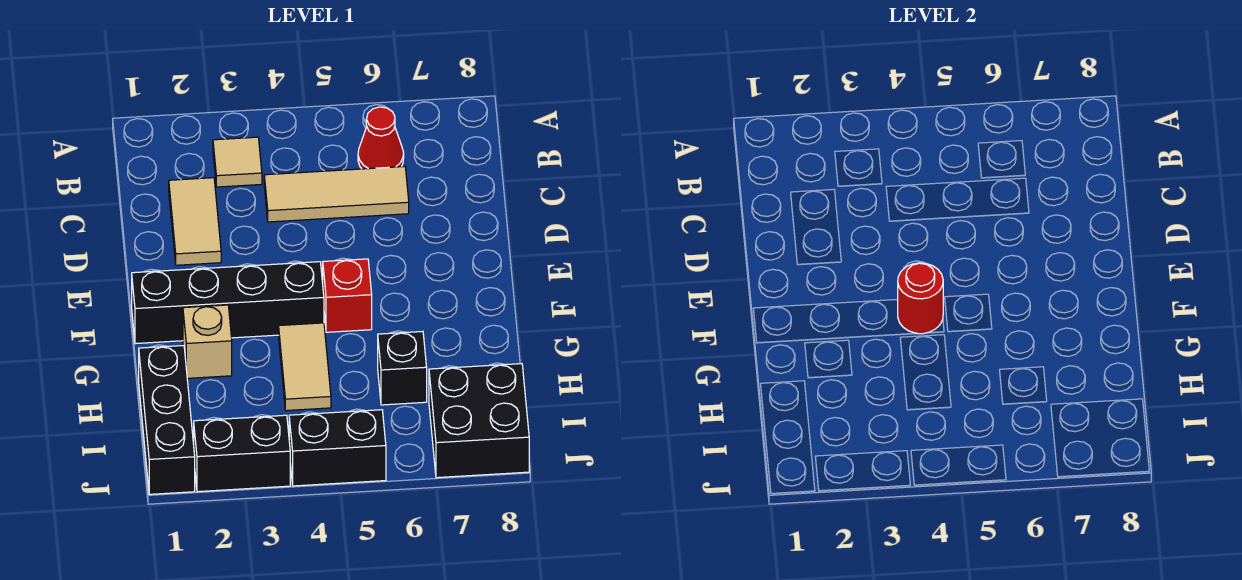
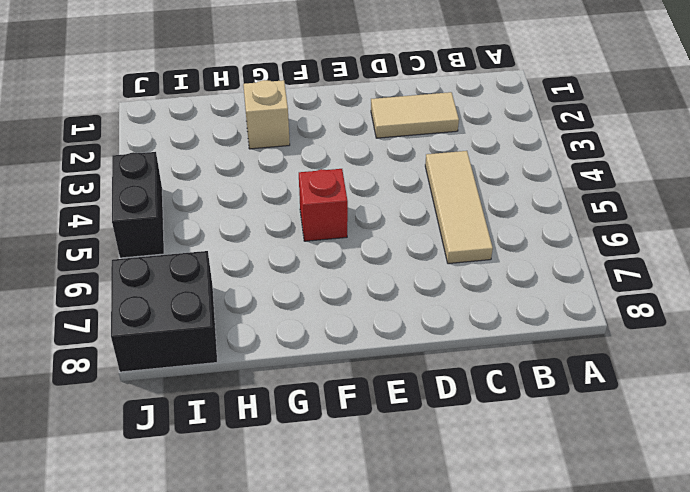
none -> tan 1x1 tile [213,137,262,187]
none -> red 1x1 cone [358,107,404,169]
none -> black 1x4 brick [132,262,324,344]

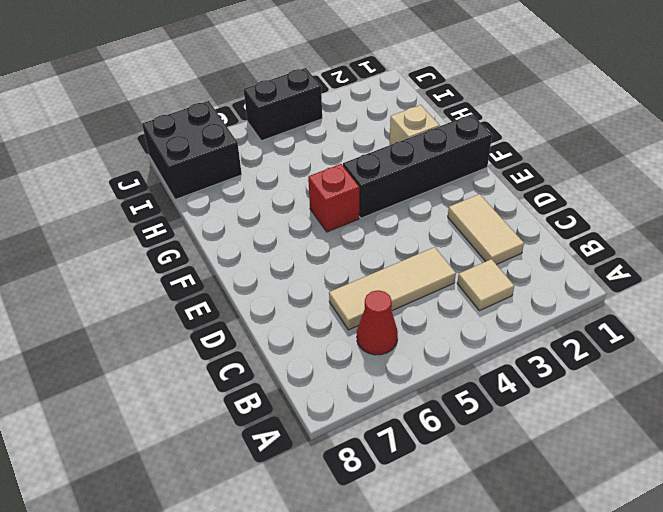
none -> tan 1x2 tile [279,323,331,411]
none -> black 1x3 brick [139,345,195,494]
none -> black 1x1 brick [378,331,427,405]

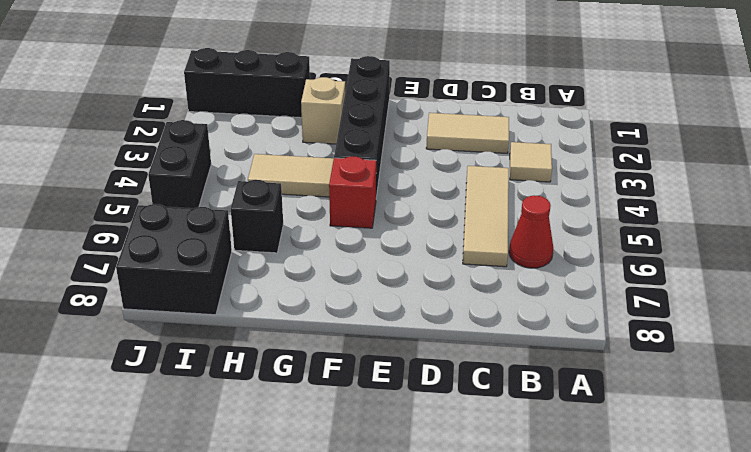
none -> black 1x2 brick [194,415,290,492]
none -> red 1x1 round brick [898,263,943,334]

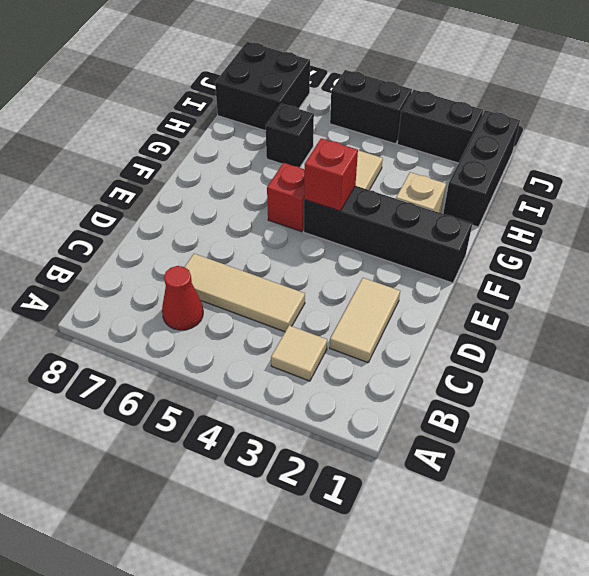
red 1x1 brick [304,138,358,211] -> red 1x1 round brick [898,263,943,334]

